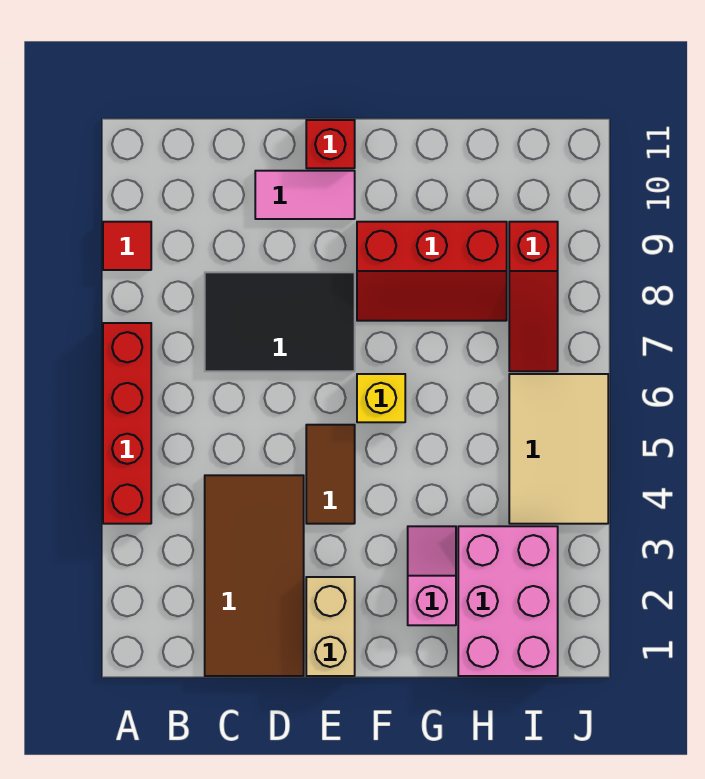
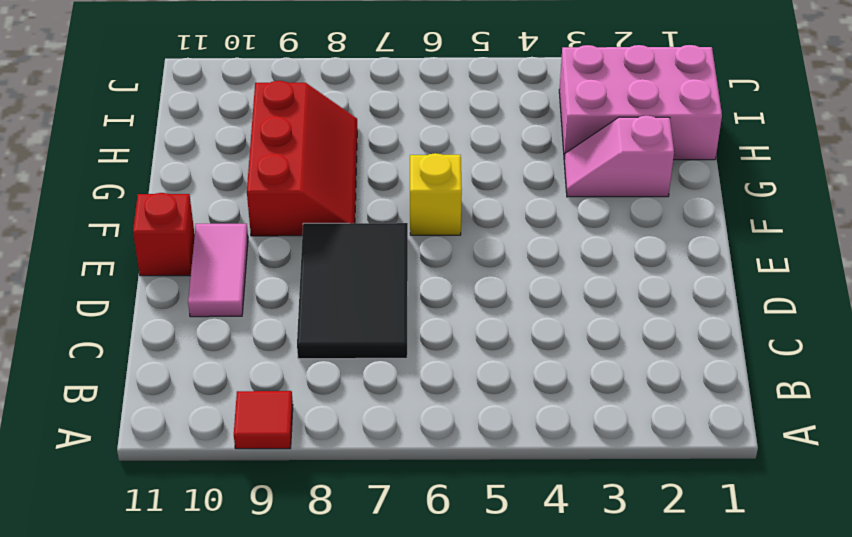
none -> red 1x4 brick [103,323,151,524]
none -> brown 2x4 tile [205,475,304,676]
none -> tan 1x2 brick [306,577,355,676]

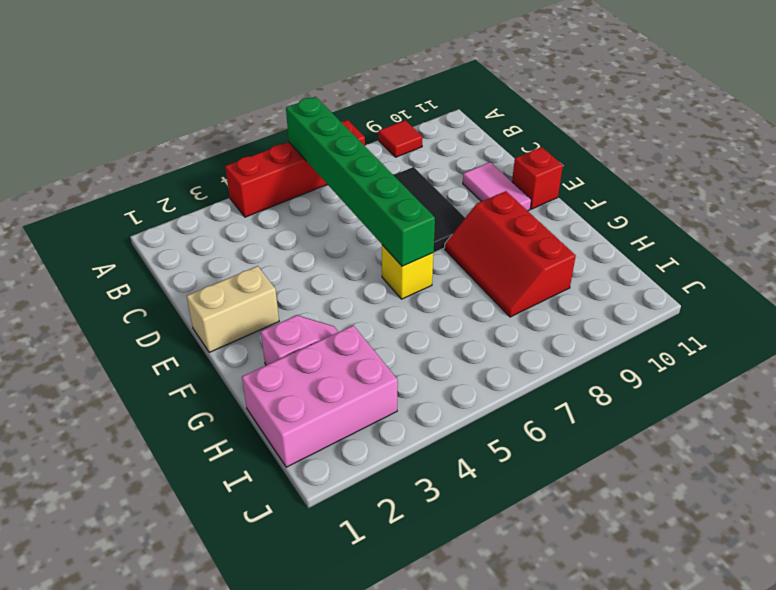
green 1x6 brick [286,97,435,266] -> none
none -> brown 2x4 tile [205,475,304,676]
none -> brown 1x2 tile [306,425,355,524]
none -> tan 2x3 tile [509,374,608,524]

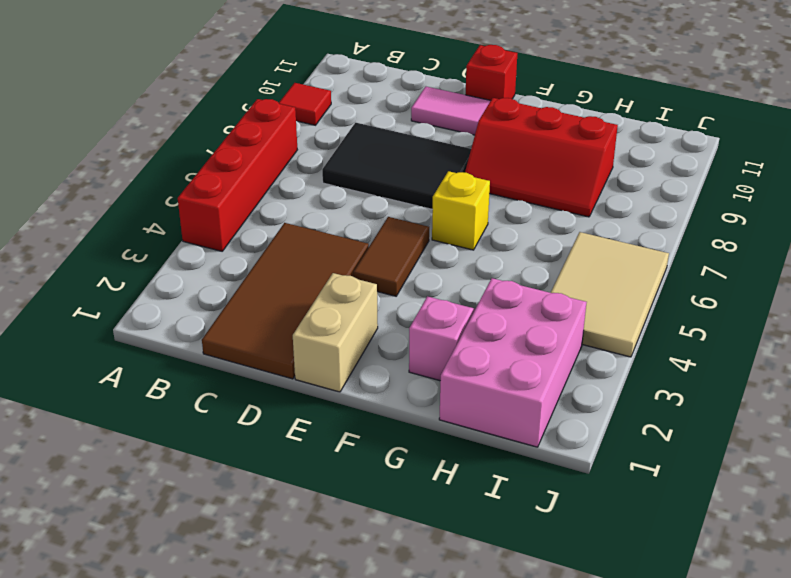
none -> red 1x3 slope [509,222,558,371]

